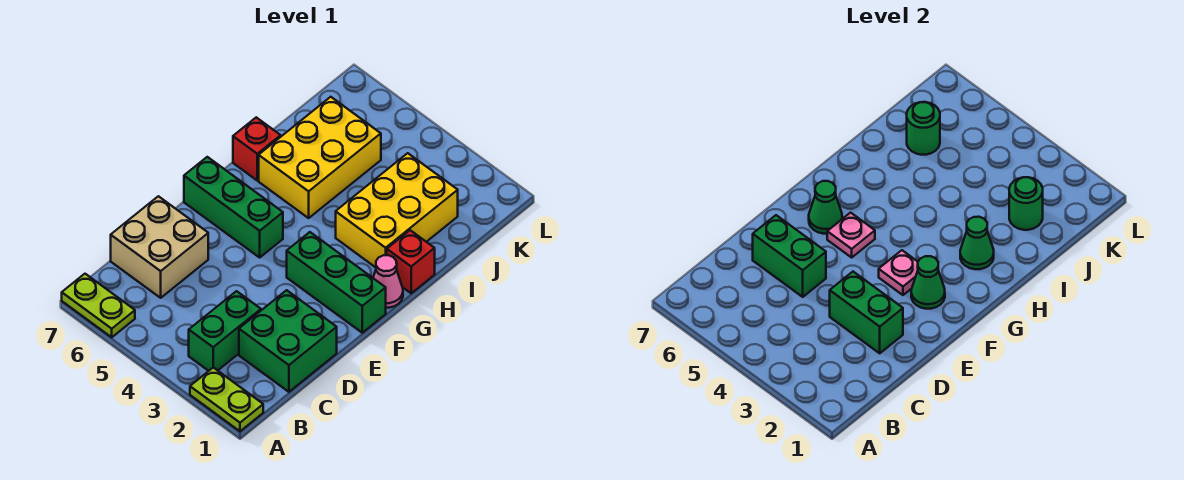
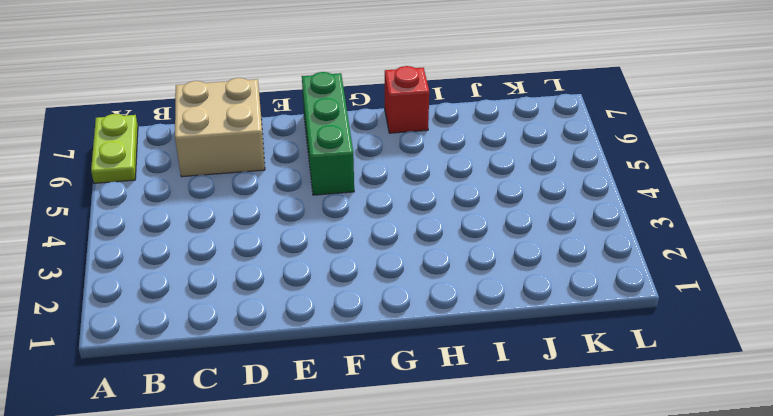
none -> lime 1x2 plate [190,368,263,431]
none -> green 1x2 brick [189,291,261,371]
none -> green 2x2 brick [239,290,337,392]

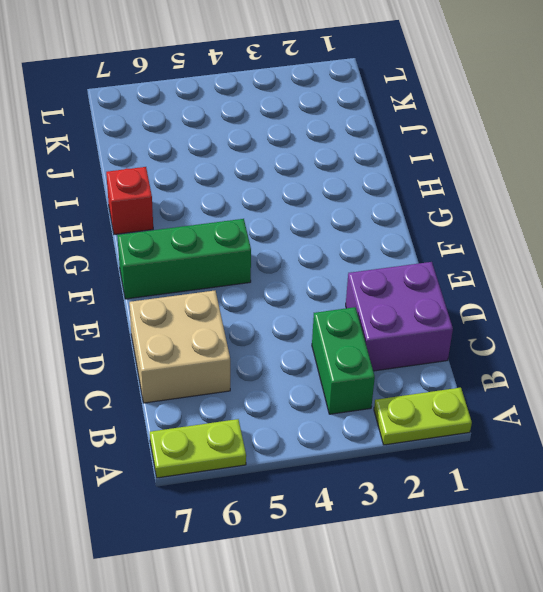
purple 2x2 brick [346,262,453,371] -> green 2x2 brick [239,290,337,392]
none -> green 1x3 brick [287,232,386,333]
none -> pink 1x1 cone [373,255,403,308]
none -> red 1x1 brick [387,230,435,293]

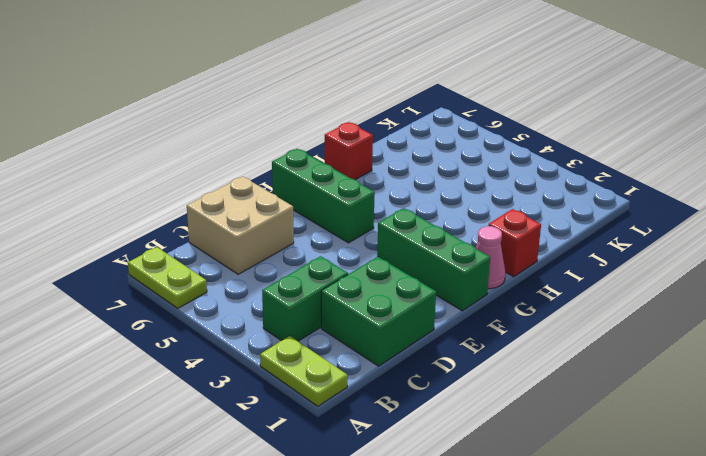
none -> yellow 2x3 brick [336,153,458,267]
none -> yellow 2x3 brick [259,97,381,218]
none -> green 1x2 brick [830,272,903,353]

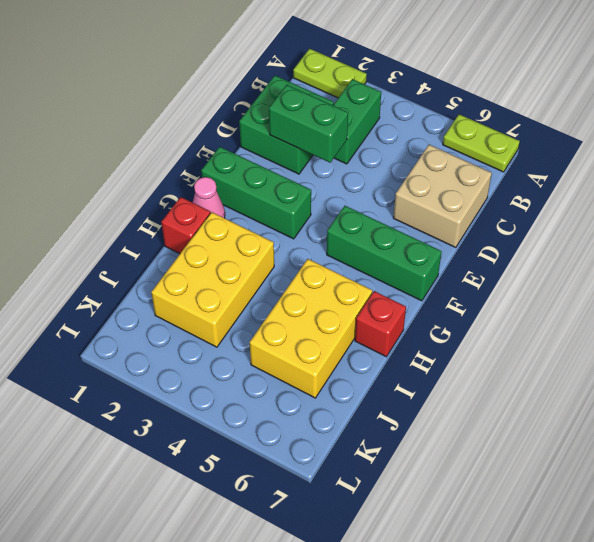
none -> green 1x2 brick [753,215,826,297]
none -> green 1x1 cone [911,256,945,309]
none -> pink 1x1 plate [879,250,918,295]

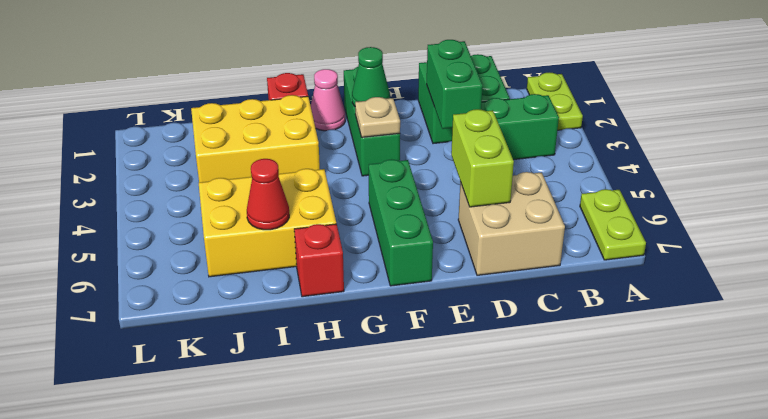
lime 1x2 brick [451,109,514,207] -> green 1x2 brick [753,215,826,297]
tan 1x1 plate [355,97,400,137] -> pink 1x1 plate [879,250,918,295]
red 1x1 cone [247,159,289,230] -> none
none -> pink 1x1 plate [827,213,875,257]
none -> green 1x1 cone [809,181,842,234]
none -> green 1x1 cone [960,217,994,269]

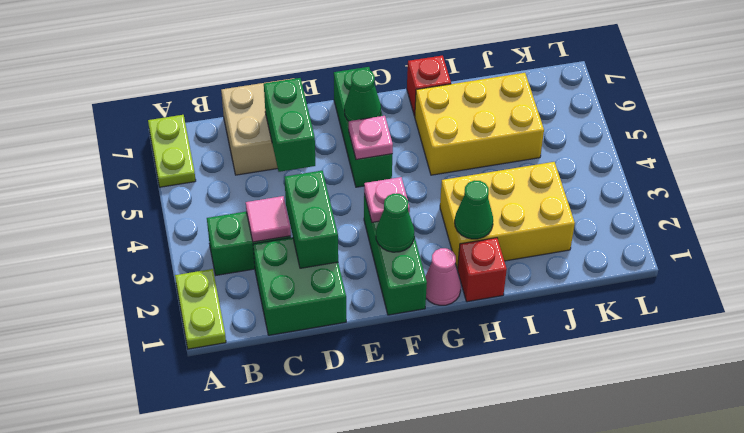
pink 1x1 tile [246,196,291,242] -> none
none -> green 1x1 round brick [1009,177,1043,230]
none -> green 1x1 round brick [907,102,940,155]

